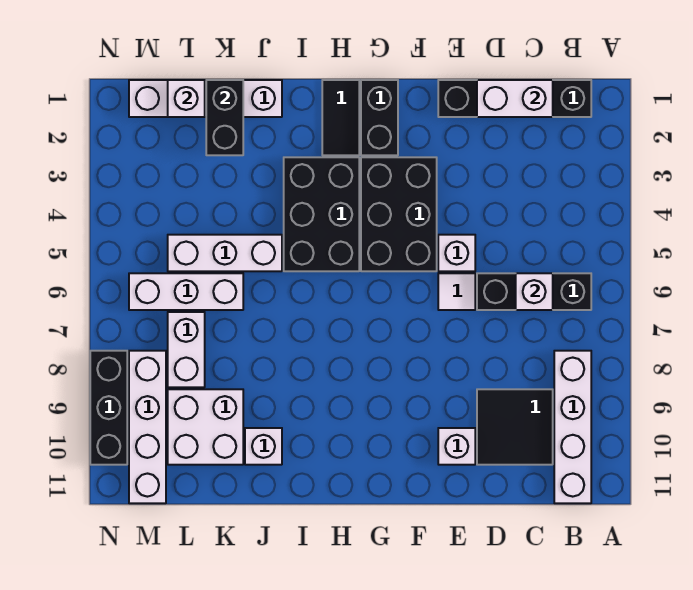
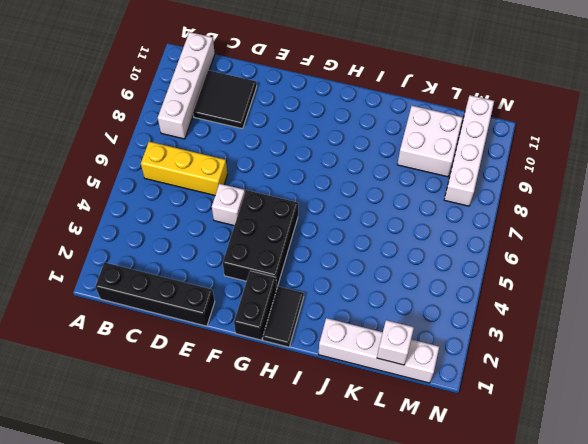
yellow 1x3 brick [141,142,228,195] -> black 1x3 brick [477,273,591,310]
none -> white 1x1 tile [438,273,475,310]
none -> white 1x1 brick [438,428,475,465]
none -> black 2x3 brick [284,157,359,271]

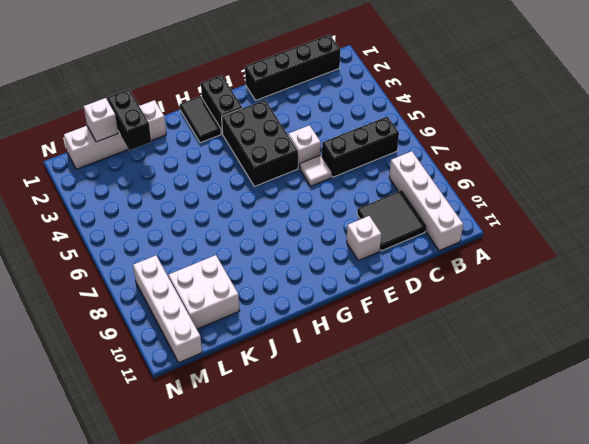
none -> black 2x3 brick [284,157,359,271]
none -> white 1x3 brick [168,235,282,271]
none -> white 1x1 brick [245,428,282,465]

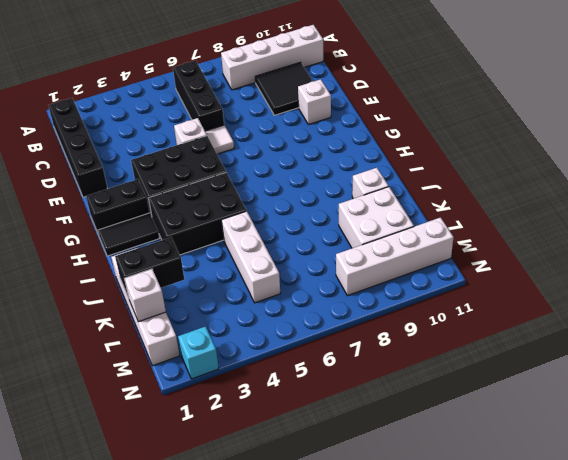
cyan 1x1 brick [178,326,219,379] -> none
none -> white 1x3 brick [129,273,243,310]
none -> white 1x2 brick [168,312,205,387]
none -> black 1x3 brick [90,351,127,465]

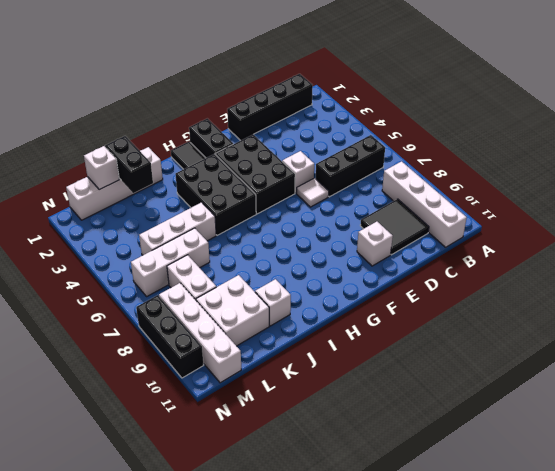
none -> white 1x2 brick [477,80,553,117]
none -> white 1x1 brick [516,273,553,310]

